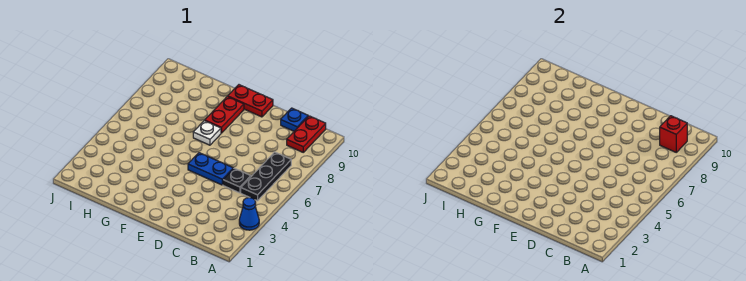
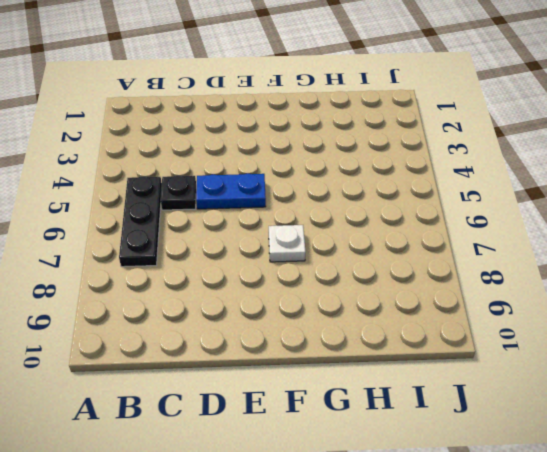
none -> blue 1x1 cone [239,198,259,230]
none -> red 1x2 plate [287,116,326,152]

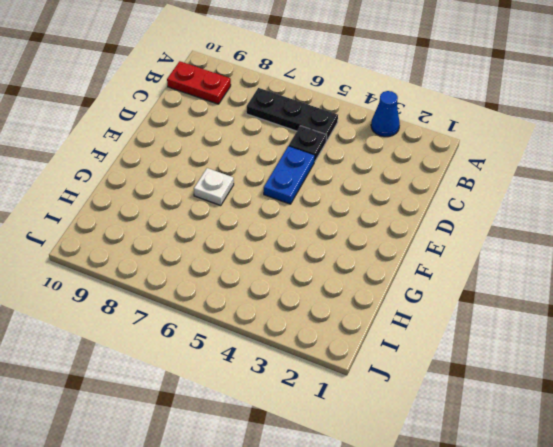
none -> blue 1x1 plate [281,108,308,131]
none -> red 1x2 plate [228,85,273,117]

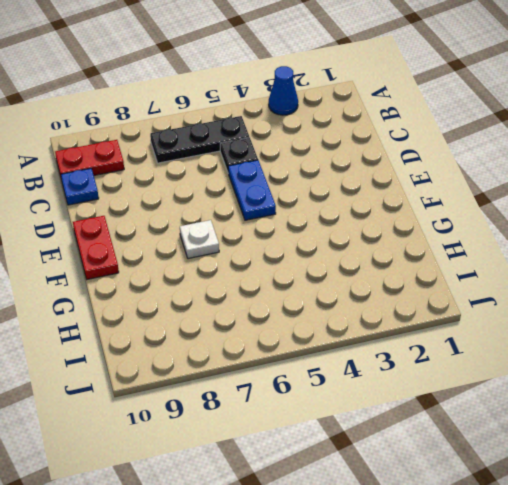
none -> red 1x2 plate [205,96,244,133]
none -> red 1x1 brick [660,116,687,152]

